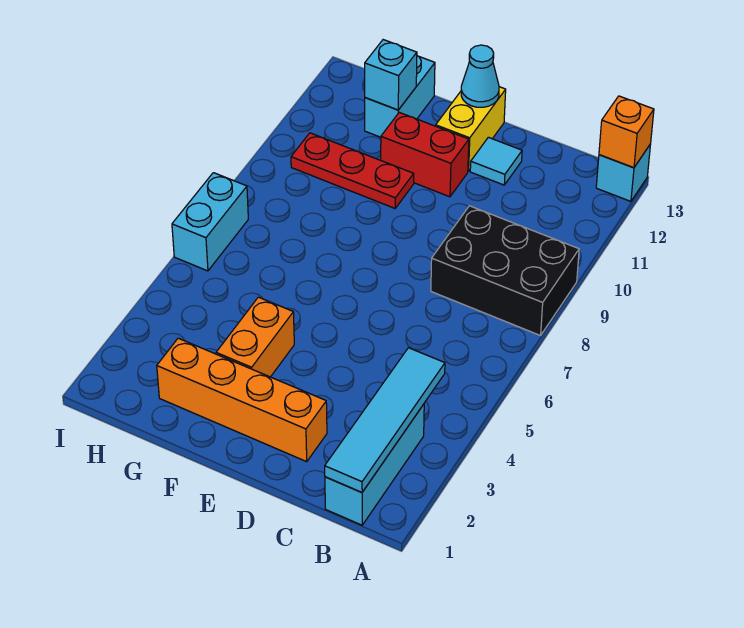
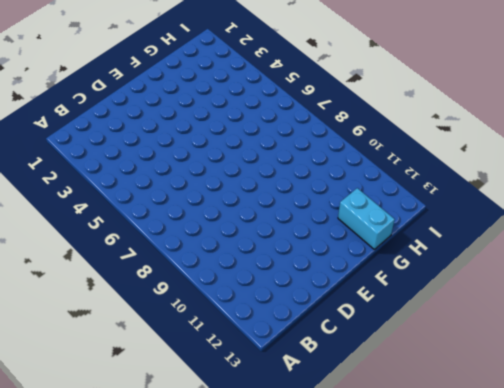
none -> black 2x3 brick [431,206,579,336]
none -> cyan 1x1 brick [596,144,651,201]
none -> cyan 1x3 brick [325,404,424,525]

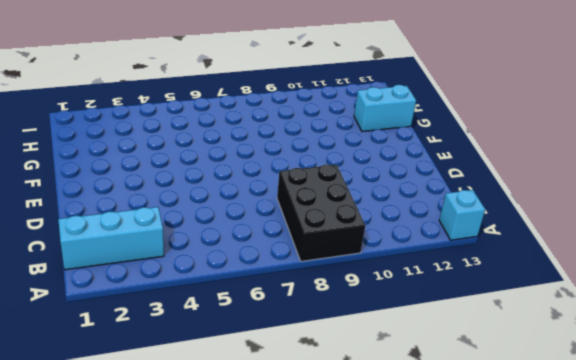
none -> orange 1x4 brick [157,338,327,462]
none -> cyan 1x1 tile [470,137,522,185]
none -> red 1x2 brick [381,112,469,197]

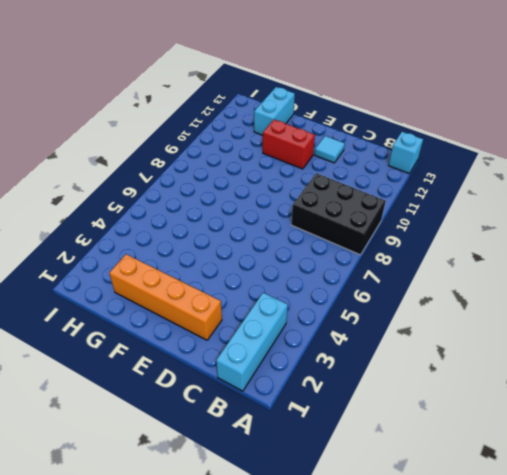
none -> yellow 1x2 brick [436,87,506,171]
none -> orange 1x2 brick [216,297,294,377]
none -> red 1x3 plate [291,133,414,208]

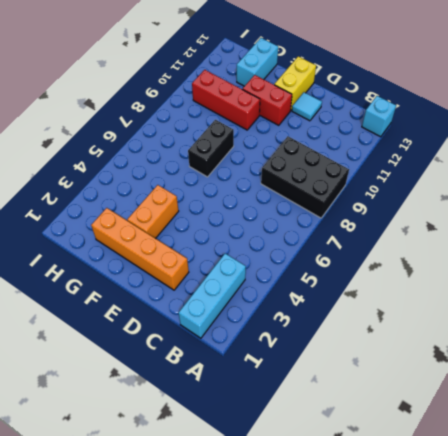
black 1x2 brick [188,120,234,177] -> none
red 1x3 brick [192,70,260,130] -> red 1x3 plate [291,133,414,208]
none -> cyan 1x2 brick [172,173,248,271]
none -> orange 1x1 brick [599,96,654,168]
none -> cyan 1x4 tile [325,348,445,492]

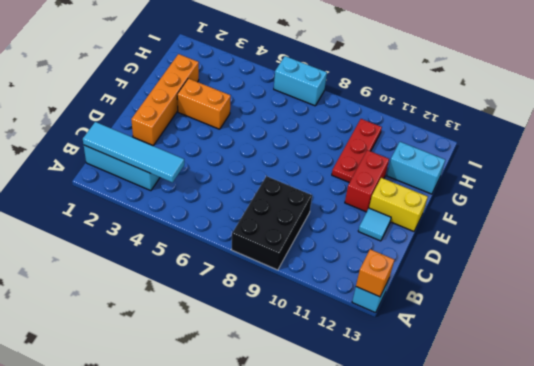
none -> cyan 1x1 cone [461,45,499,107]
none -> cyan 1x1 brick [365,40,417,110]

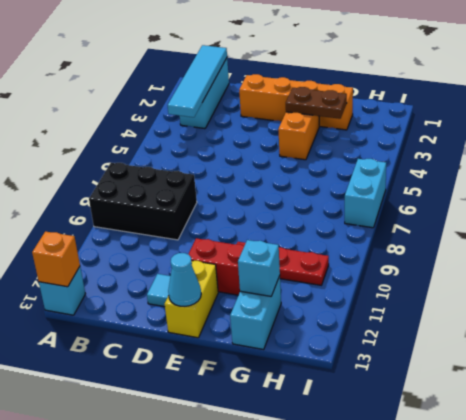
brown 1x2 plate [286,87,347,119] -> none

